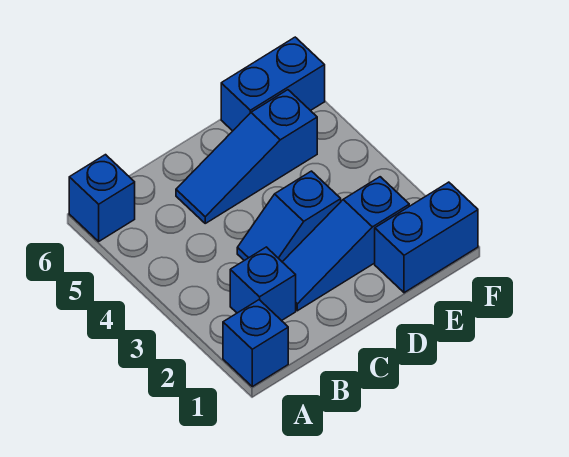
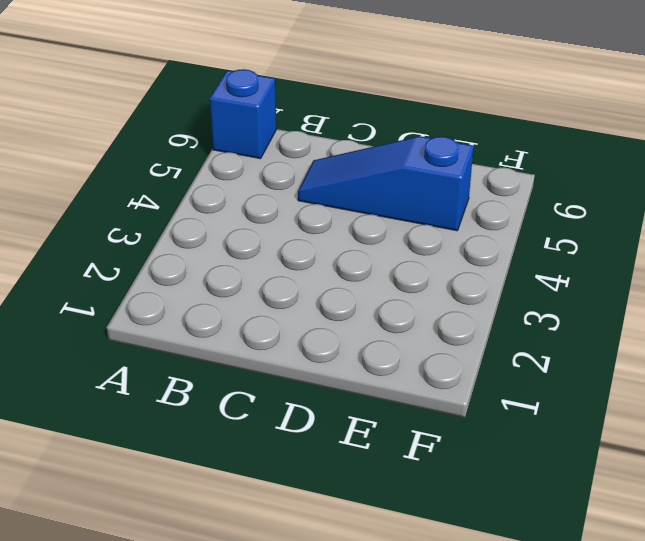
none -> blue 1x1 brick [223,300,288,387]
none -> blue 1x1 brick [230,247,296,321]

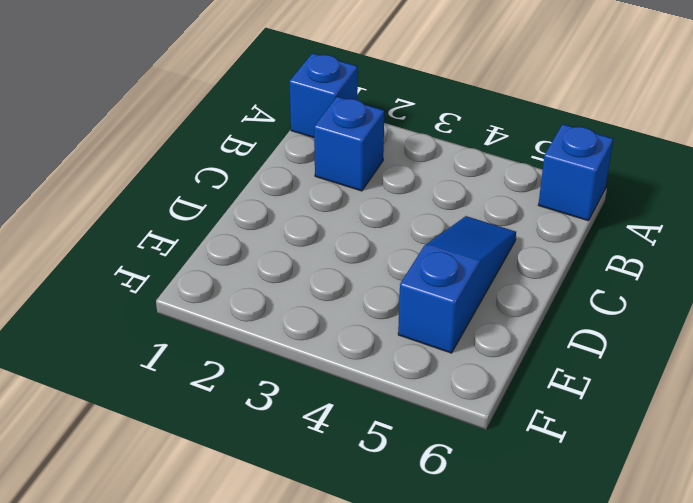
none -> blue 1x3 slope [283,177,409,311]
none -> blue 1x2 slope [237,171,341,262]

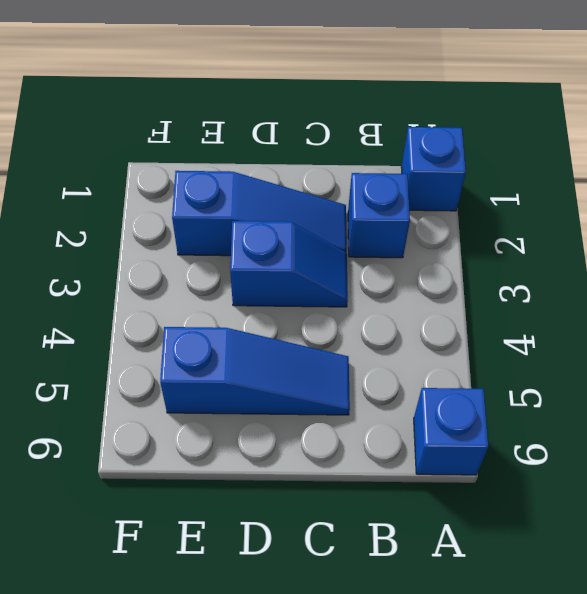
none -> blue 1x2 brick [375,182,478,293]
none -> blue 1x2 brick [221,37,325,131]

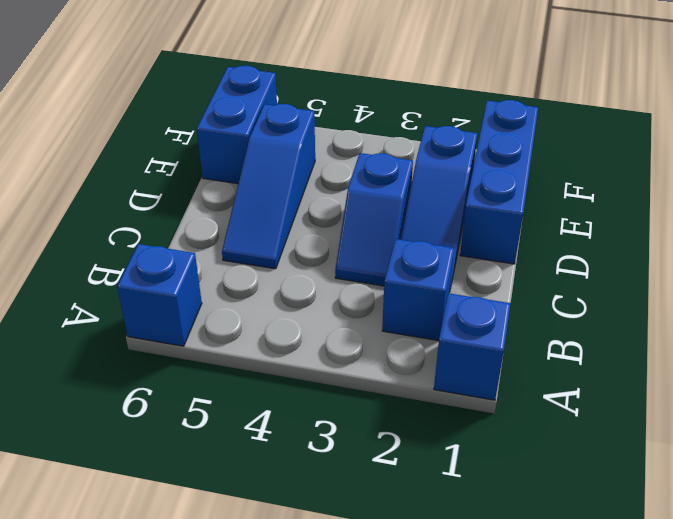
blue 1x3 brick [460,100,538,264] -> blue 1x2 brick [375,182,478,293]

